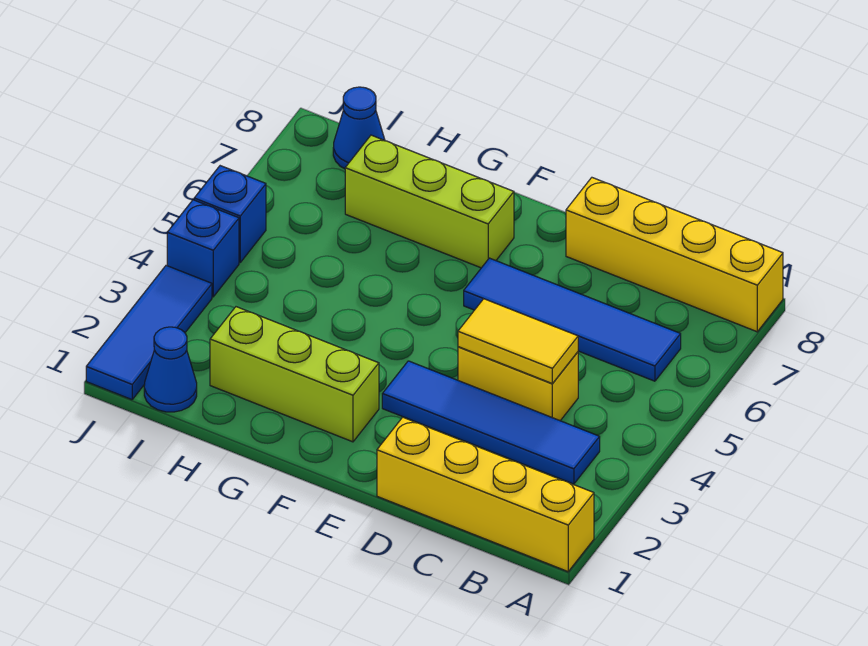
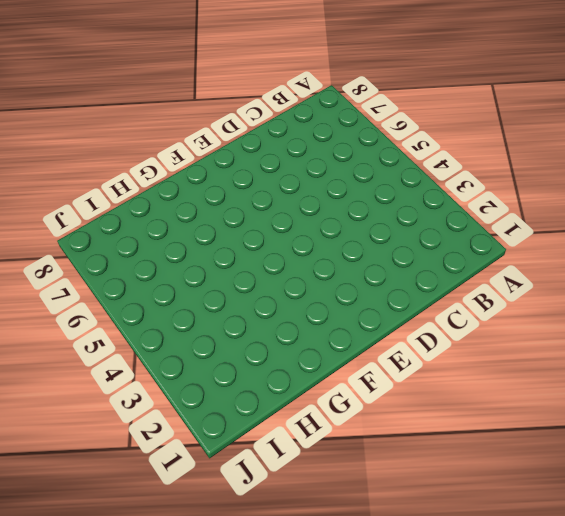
none -> yellow 1x4 brick [377,417,594,572]
none -> yellow 1x4 brick [566,178,783,332]
none -> blue 1x4 tile [382,361,600,484]

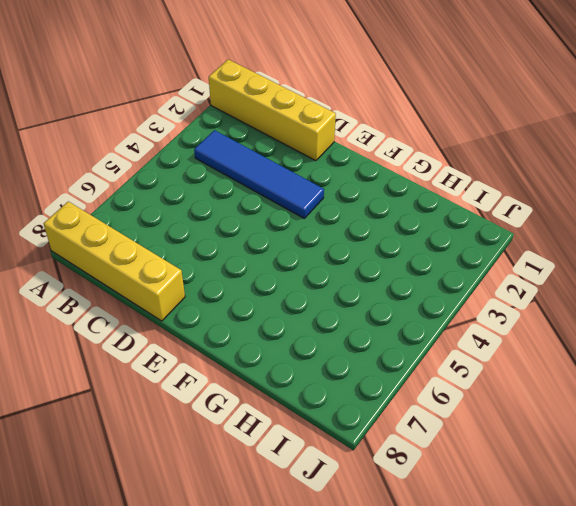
none -> blue 1x4 tile [464,258,681,381]
none -> yellow 1x2 brick [458,347,578,421]
none -> lime 1x3 brick [210,307,379,442]

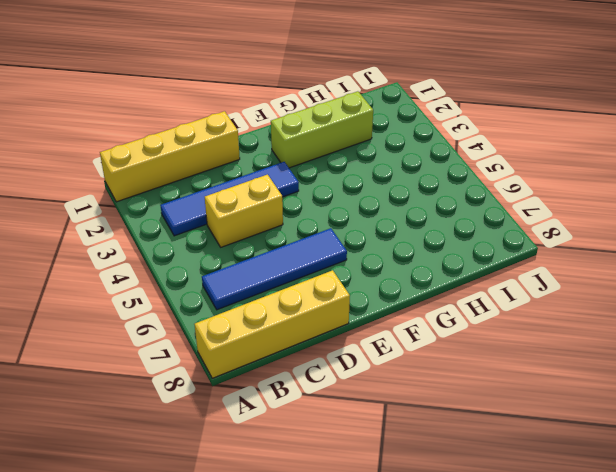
none -> lime 1x3 brick [345,135,514,268]
none -> blue 1x1 cone [144,327,197,412]
none -> blue 1x1 cone [333,87,385,169]

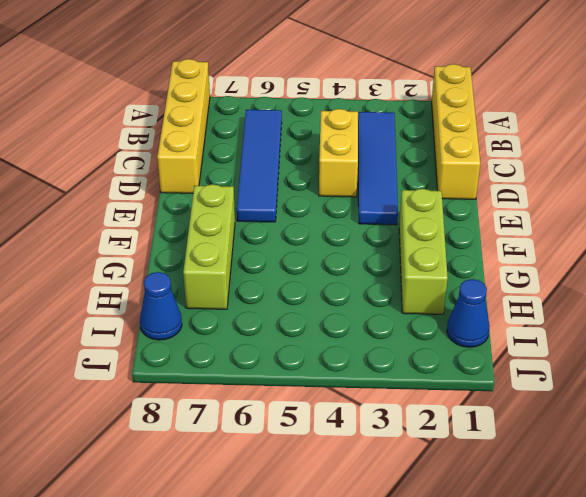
none -> blue 1x3 tile [86,266,212,400]
none -> blue 1x1 brick [167,200,239,297]
none -> blue 1x1 brick [194,166,266,262]

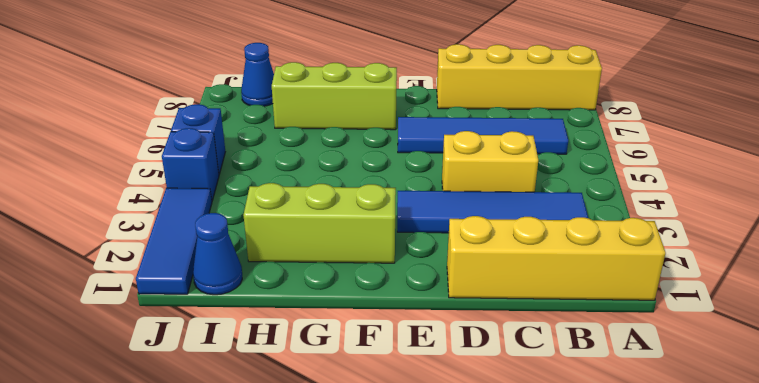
none -> yellow 1x2 tile [458,299,578,384]

